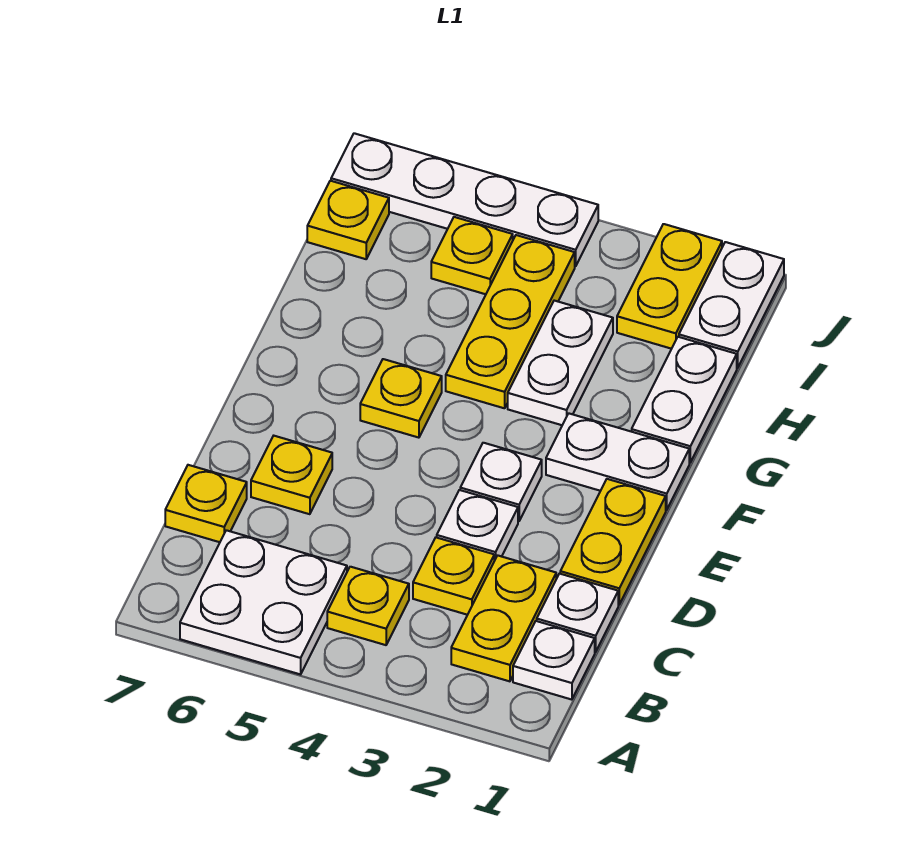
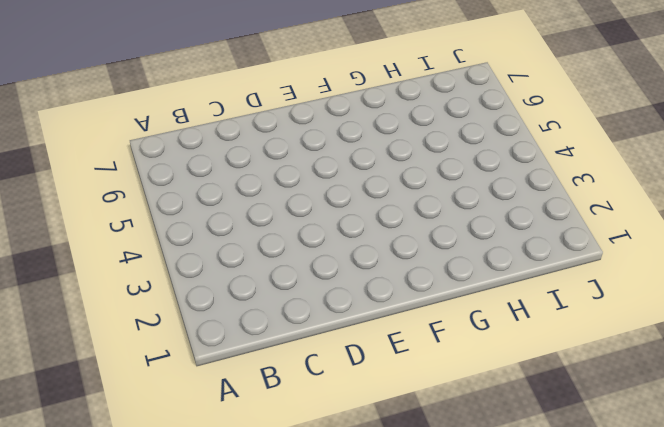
none -> white 2x2 plate [180,530,347,674]
none -> white 1x1 plate [513,621,595,700]
none -> yellow 1x2 plate [451,555,556,681]

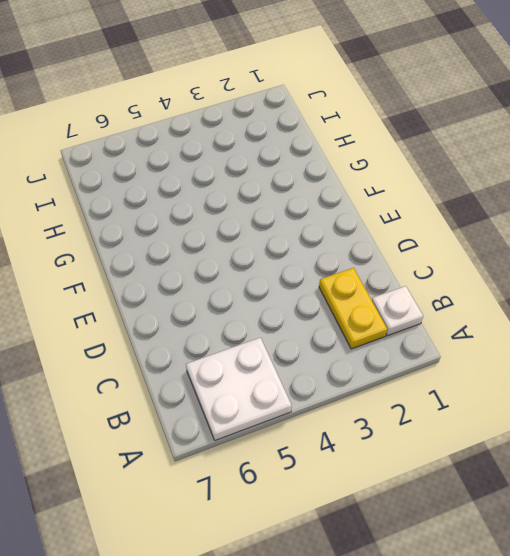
none -> yellow 1x1 plate [327,567,409,645]
none -> white 1x1 plate [537,574,618,652]
none -> yellow 1x1 plate [413,537,494,615]

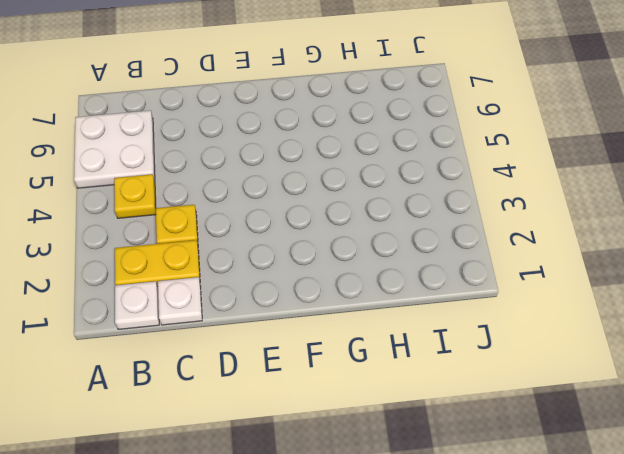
none -> yellow 1x1 plate [165,465,247,542]
none -> yellow 1x2 plate [560,479,666,605]
none -> white 1x1 plate [437,490,518,561]

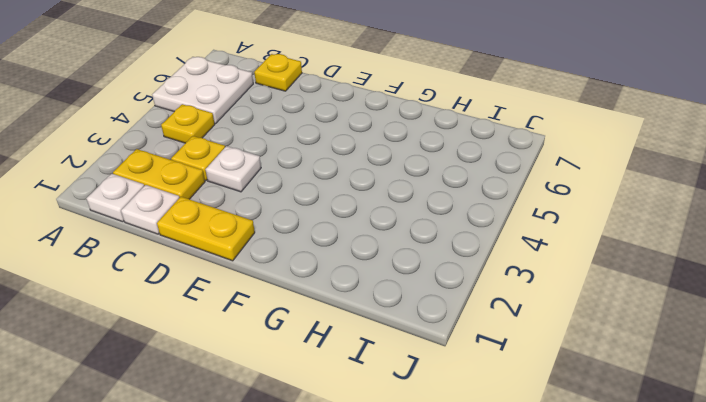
none -> yellow 1x1 plate [251,436,332,514]
none -> white 1x1 plate [460,443,542,521]
none -> white 1x2 plate [546,413,689,510]

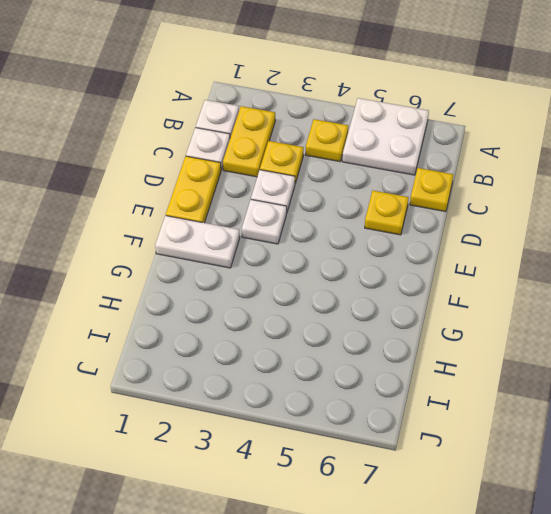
none -> yellow 1x1 plate [360,359,442,438]
none -> white 1x2 plate [632,337,737,463]
none -> white 1x2 plate [508,301,613,425]

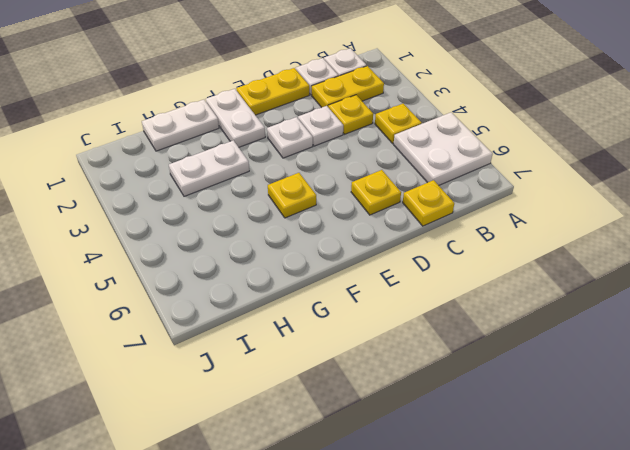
none -> yellow 1x3 plate [446,235,575,408]
none -> white 1x2 plate [679,242,784,368]
none -> yellow 1x2 plate [617,224,722,349]

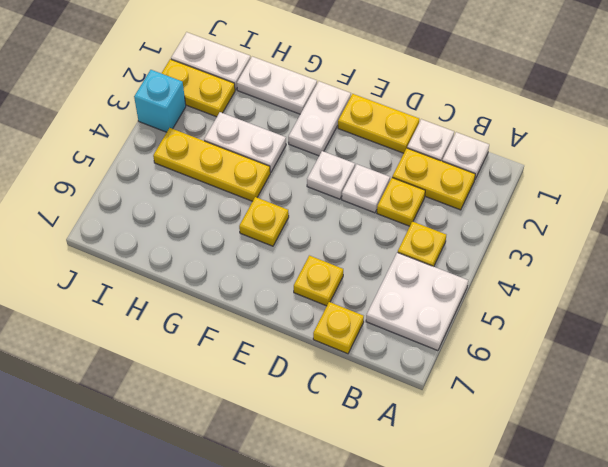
cyan 1x1 brick [134,70,186,132] -> none
none -> yellow 1x1 plate [431,217,513,294]
none -> yellow 1x1 plate [307,181,389,259]
none -> white 1x4 plate [331,133,598,266]

